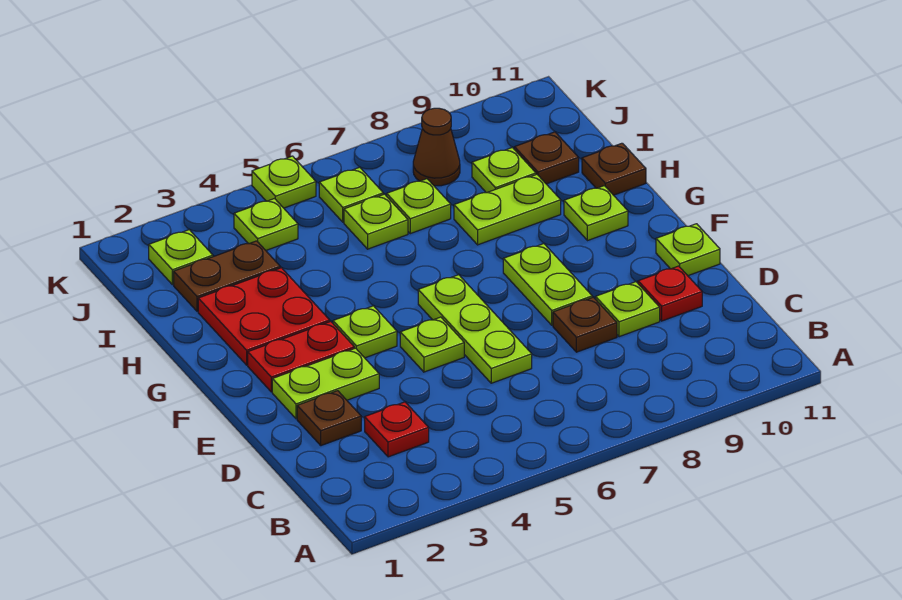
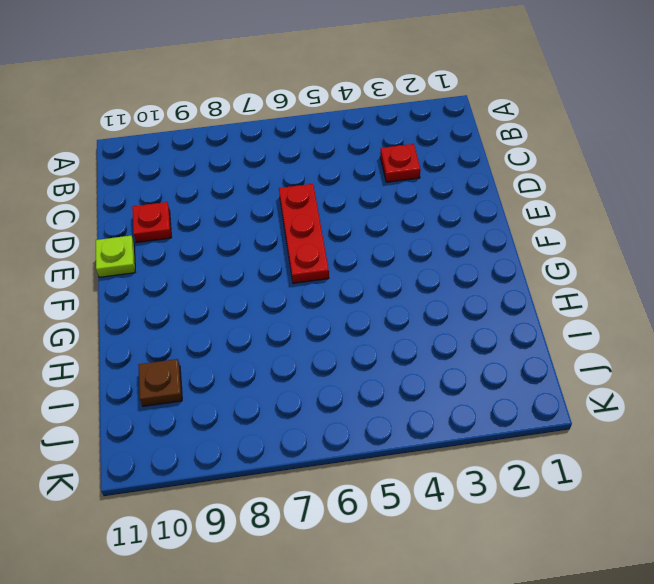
red 1x3 plate [279,184,329,283] -> lime 1x3 plate [418,275,532,383]
none -> brown 1x1 plate [297,391,361,446]
none -> brown 1x1 plate [553,297,617,352]
none -> lime 1x1 plate [596,282,660,337]

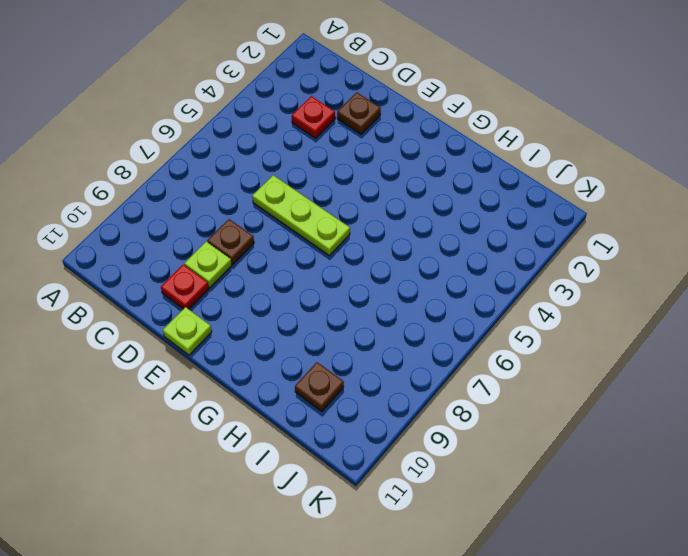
none -> lime 1x2 plate [272,348,379,419]
none -> lime 1x1 plate [400,317,464,372]
none -> lime 1x2 plate [503,244,592,325]

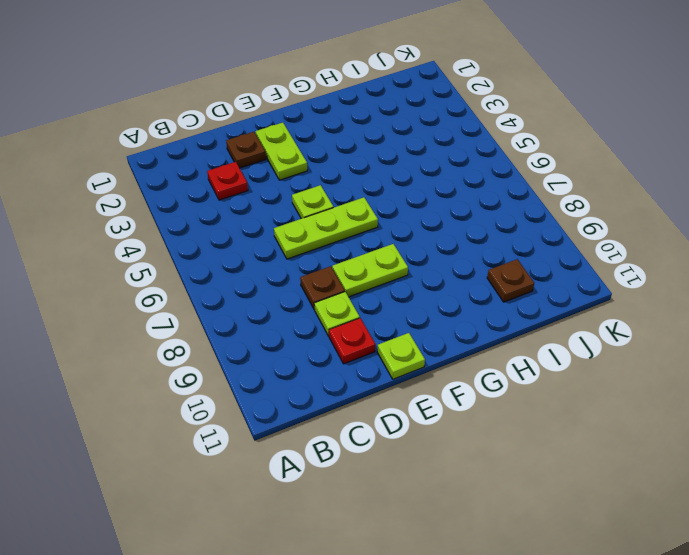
none -> red 1x2 plate [248,321,354,392]
none -> lime 1x1 plate [333,306,397,358]
none -> red 2x2 plate [198,268,330,365]

